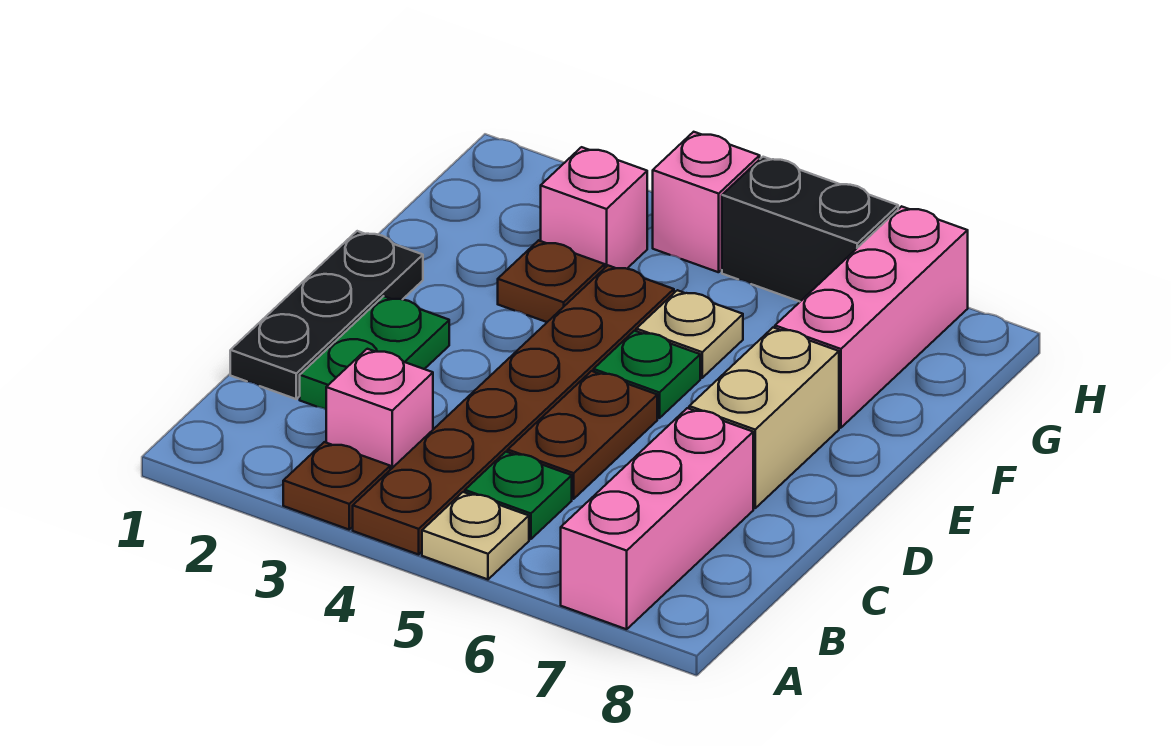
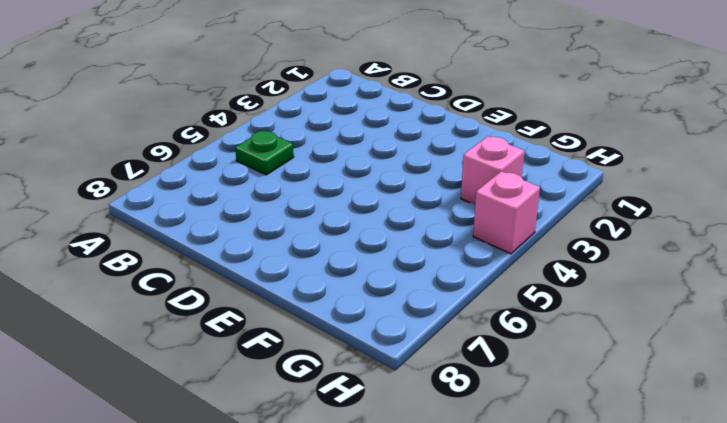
none -> brown 1x1 plate [283,442,390,529]
none -> brown 1x6 plate [353,266,674,555]
none -> tan 1x1 plate [422,492,529,579]

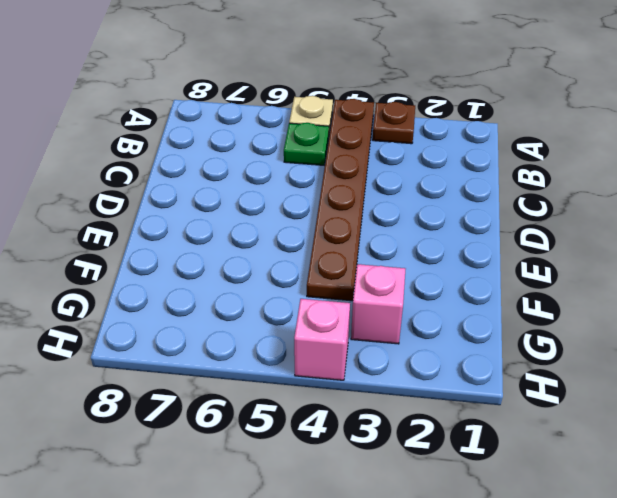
none -> pink 1x3 brick [561,408,753,629]
none -> pink 1x1 brick [326,349,433,470]
none -> black 1x3 plate [230,231,423,399]

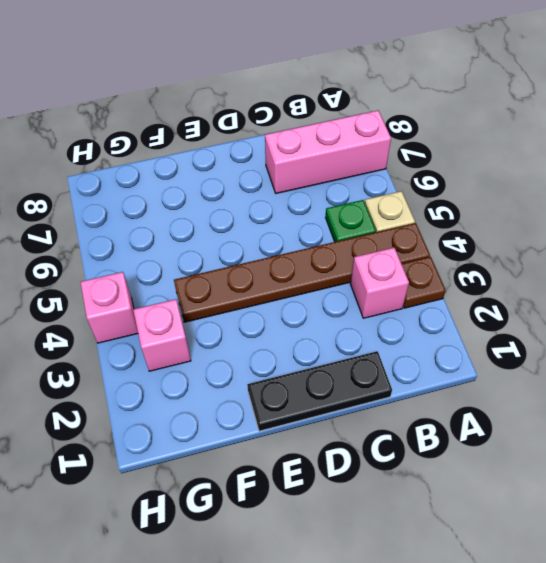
none -> green 1x2 plate [300,296,449,409]
none -> brown 1x2 plate [508,371,657,499]
none -> tan 1x2 brick [689,328,839,508]

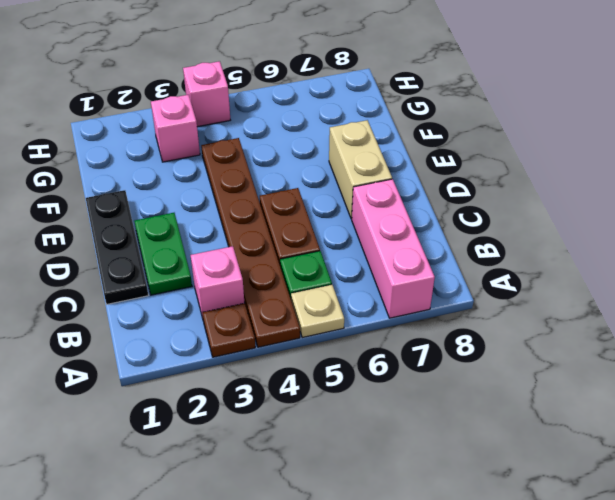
none -> green 1x1 plate [594,331,700,418]
none -> brown 1x1 plate [498,240,605,322]
none -> tan 1x1 plate [636,290,743,378]

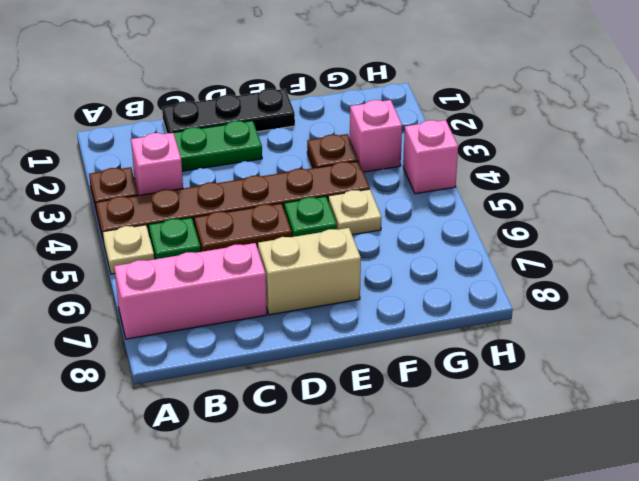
none -> pink 1x3 brick [775,206,968,428]
none -> black 1x2 brick [722,157,898,302]

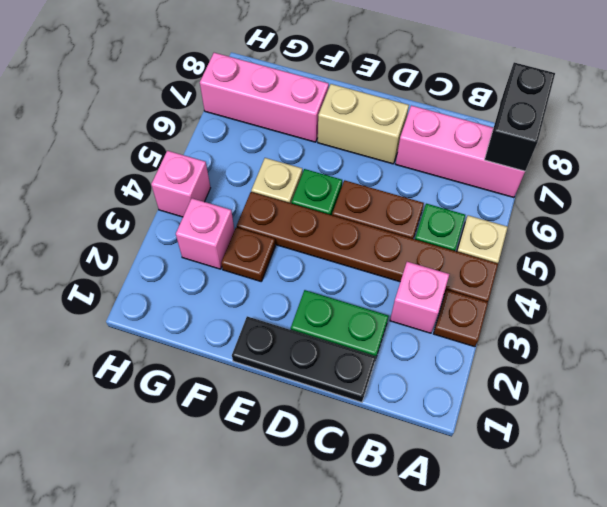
black 1x2 brick [485,62,555,171] -> black 1x2 brick moved to [722,157,898,302]

